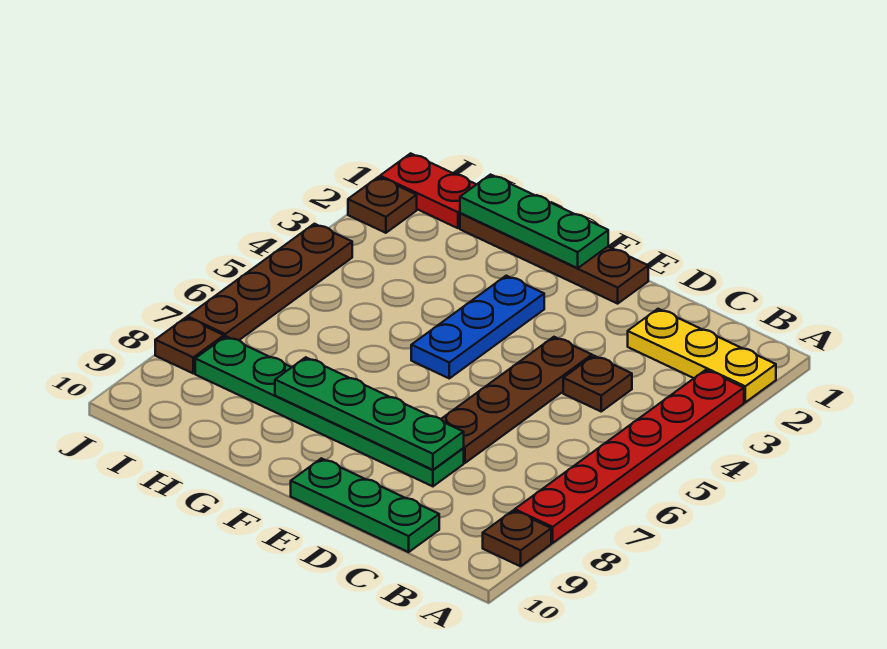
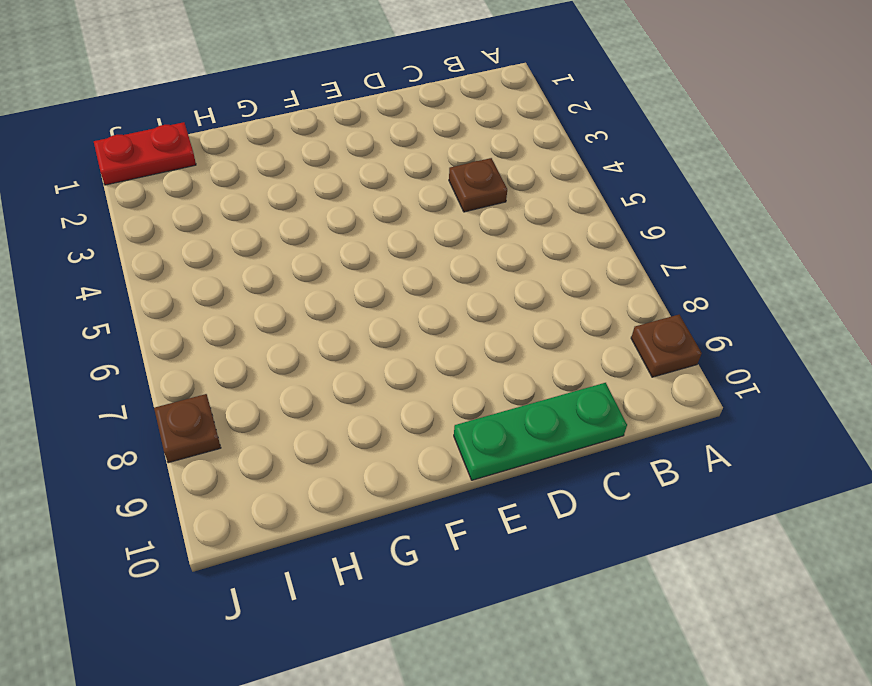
none -> yellow 1x3 plate [628,309,776,402]
none -> red 1x6 plate [515,370,744,543]
none -> brown 1x4 plate [441,337,592,463]

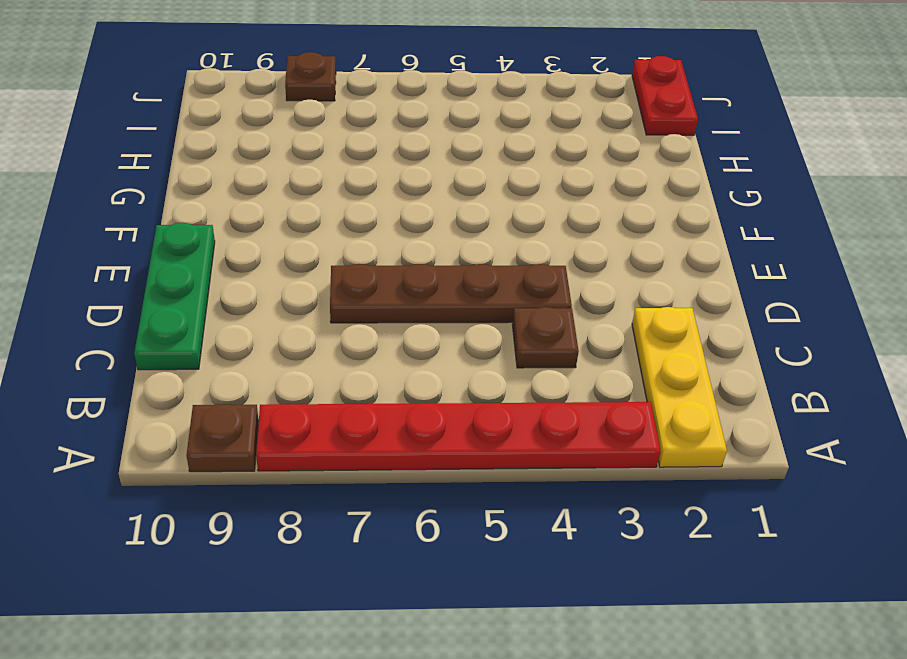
none -> green 1x6 plate [195,336,464,486]
none -> brown 1x4 plate [460,213,648,304]
none -> blue 1x3 plate [411,276,544,378]

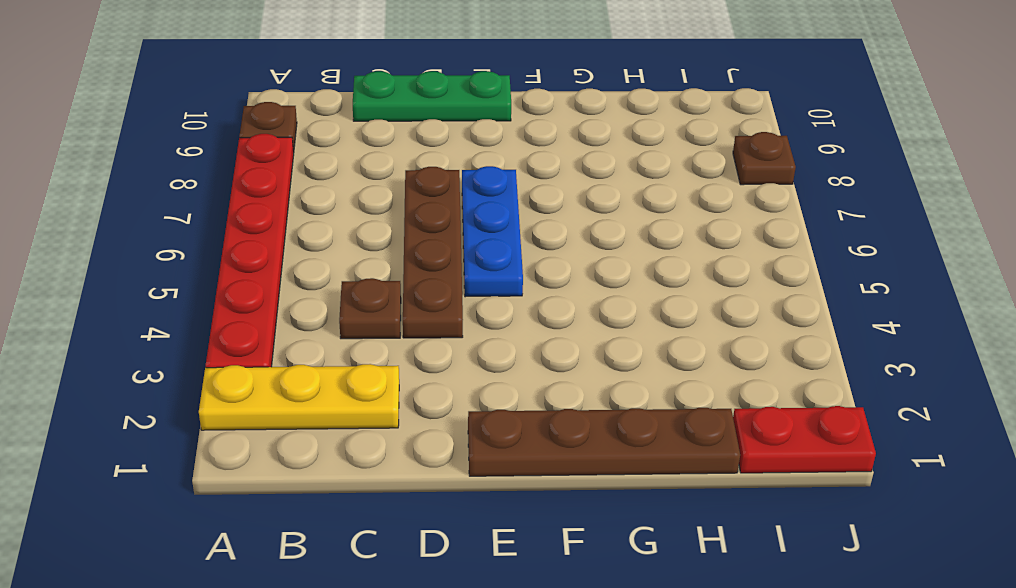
blue 1x3 plate [462,166,523,297] -> blue 1x3 plate moved to [411,276,544,378]
none -> green 1x6 plate [195,336,464,486]
none -> brown 1x1 plate [348,177,417,233]
none -> brown 1x4 plate [187,224,352,340]

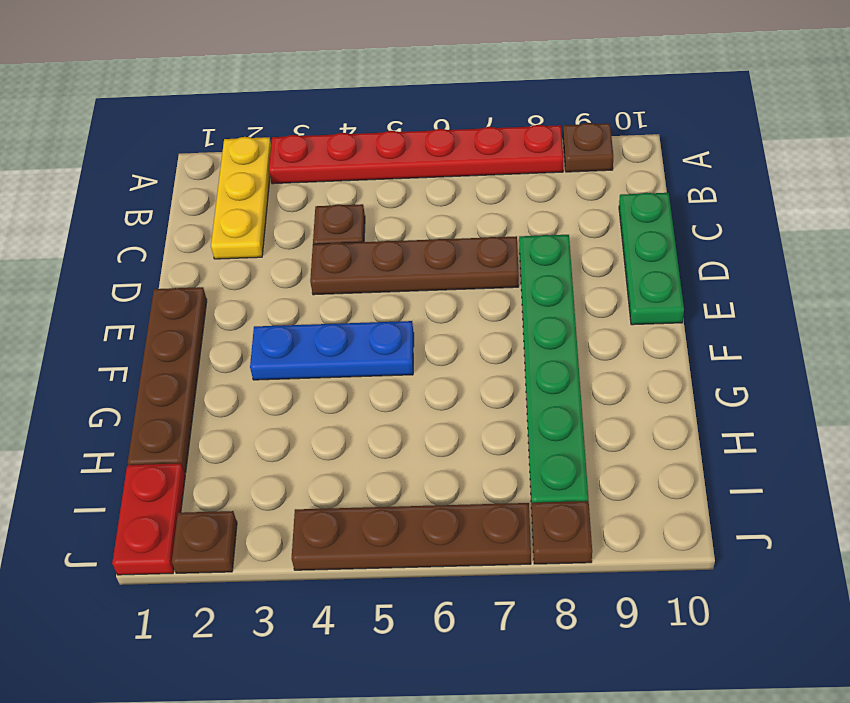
none -> green 1x4 plate [275,357,464,470]
none -> green 1x3 plate [460,175,608,268]

